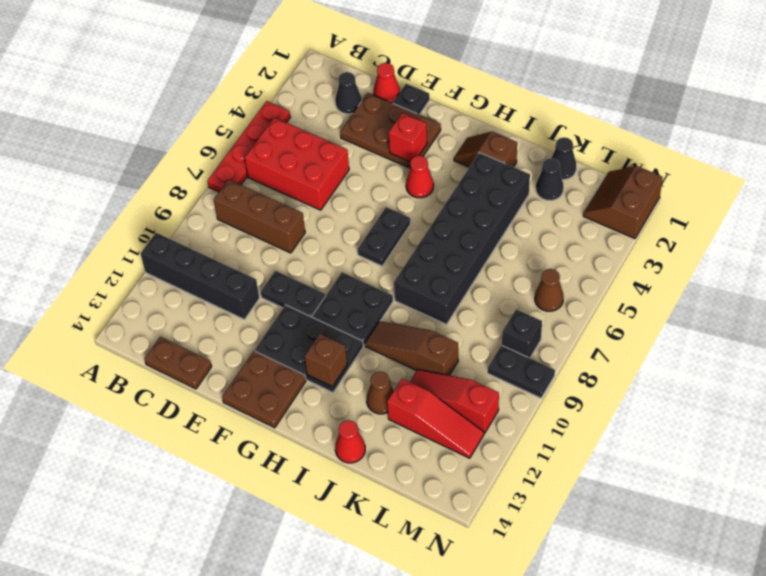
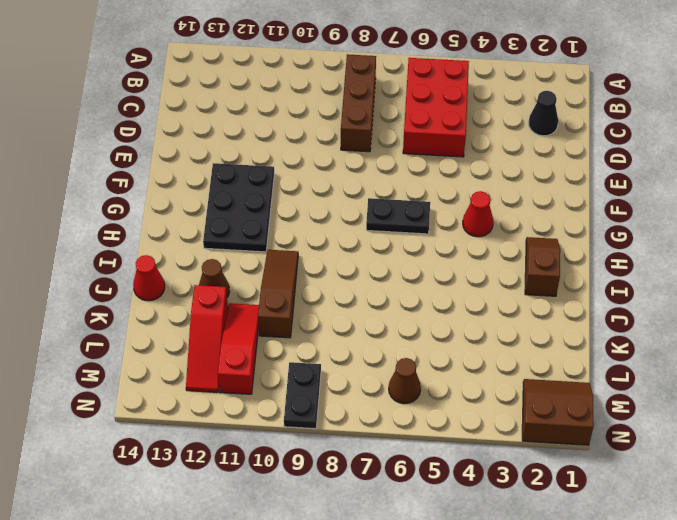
none -> red 1x4 plate [207,101,290,192]
none -> black 1x4 brick [140,233,259,319]
none -> brown 1x2 plate [144,337,212,389]
none -> red 1x1 cone [374,63,400,103]

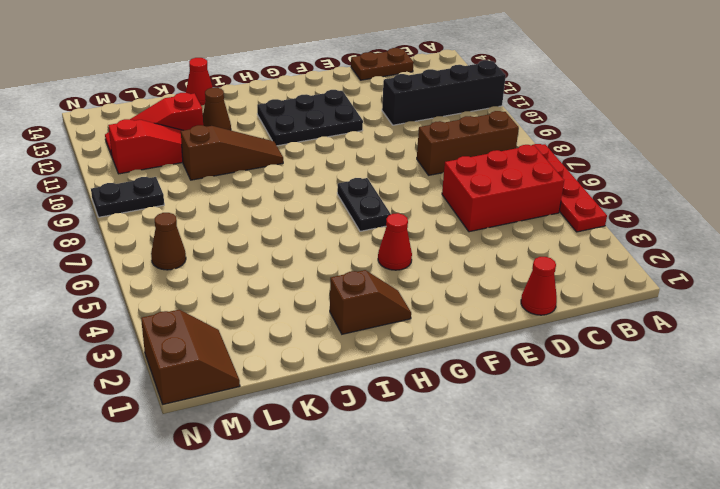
none -> black 1x1 cone [335,72,362,114]
none -> brown 2x3 plate [340,93,441,168]
none -> black 1x1 plate [393,84,430,115]
none -> black 1x2 plate [261,271,326,317]

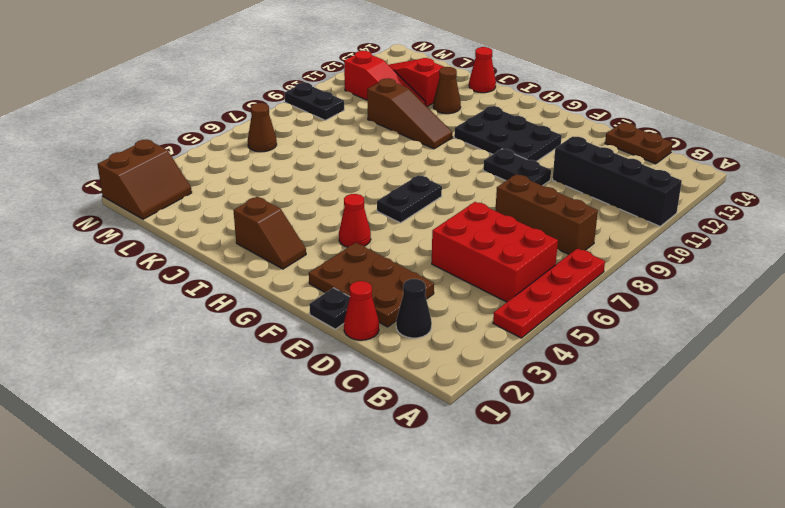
none -> brown 2x2 plate [222,351,306,428]
none -> black 2x2 plate [312,272,393,346]
none -> black 2x6 brick [394,153,530,325]
none -> black 1x1 cone [552,137,576,180]

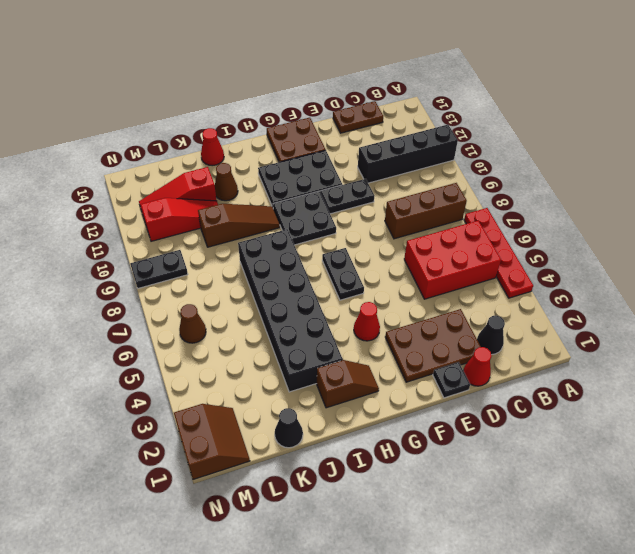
none -> black 1x1 cone [536,158,564,200]
none -> black 1x1 brick [502,309,542,358]
none -> red 1x1 brick [389,113,427,162]
none -> brown 1x1 brick [305,334,347,387]

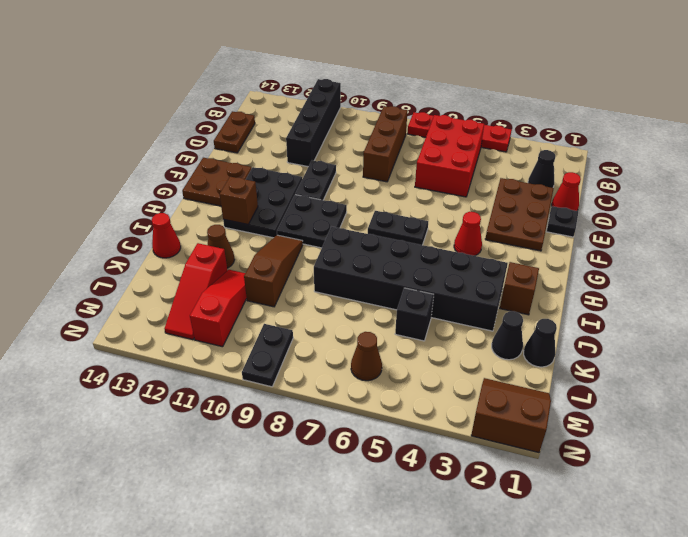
black 1x1 brick [395,288,434,341] -> black 1x1 brick moved to [502,309,542,358]
none -> red 1x1 brick [389,113,427,162]

